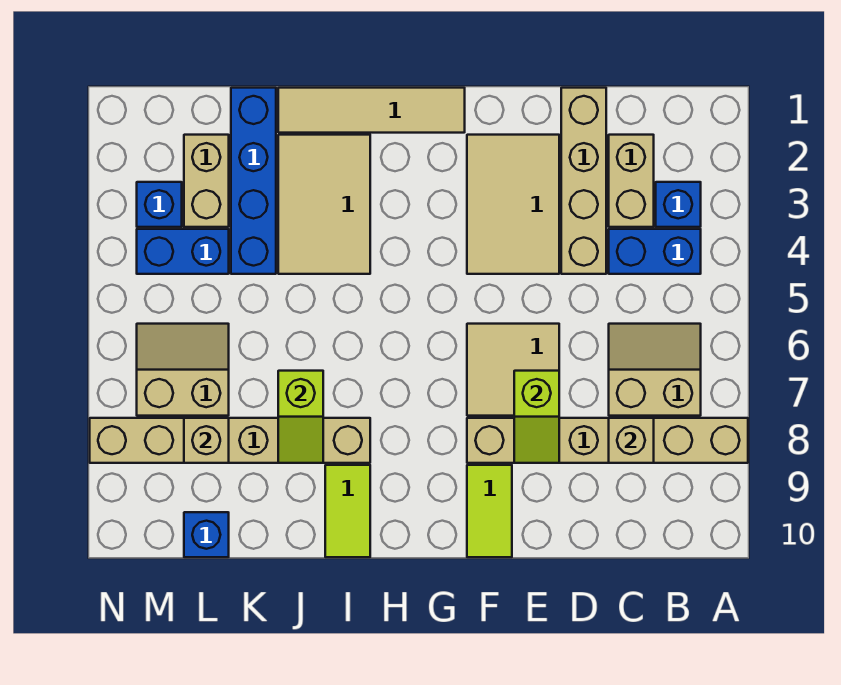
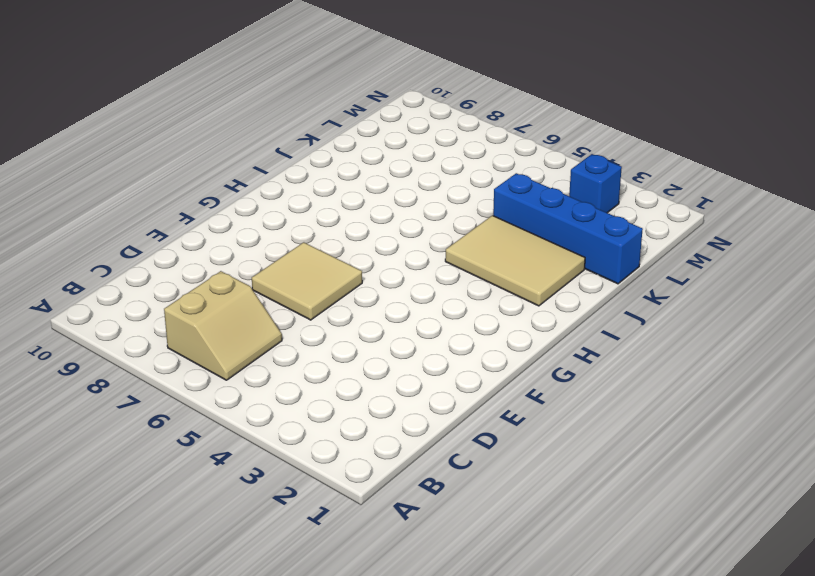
none -> tan 1x6 brick [467,418,748,463]
none -> blue 1x1 brick [656,182,701,227]
none -> blue 1x2 brick [609,229,701,274]

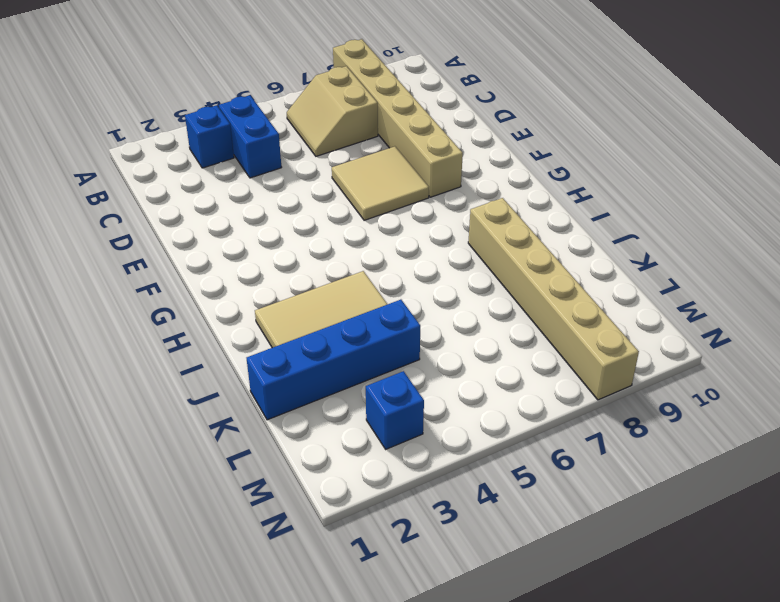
none -> tan 1x2 brick [609,135,654,227]
none -> tan 1x4 brick [561,88,606,274]
none -> tan 2x3 tile [467,135,559,274]

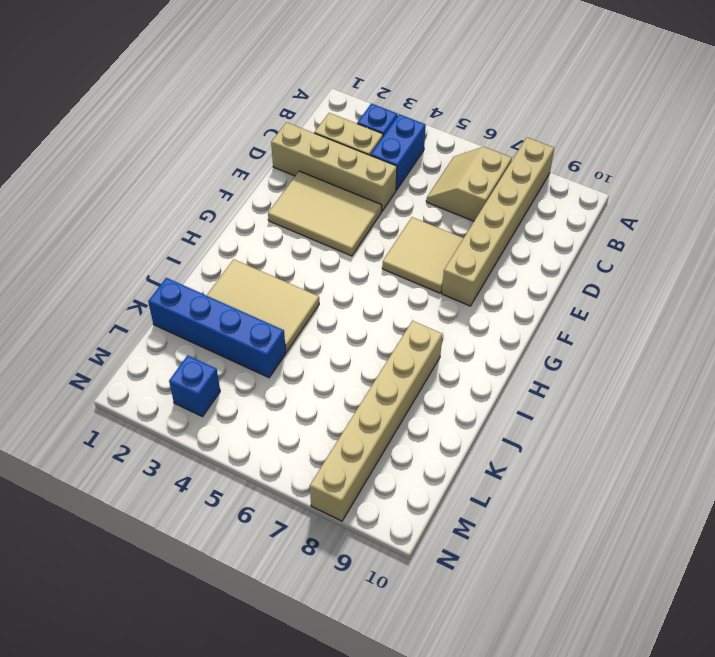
none -> lime 1x2 tile [467,465,512,557]
none -> tan 1x4 tile [278,88,465,133]
none -> lime 1x2 tile [325,465,370,557]

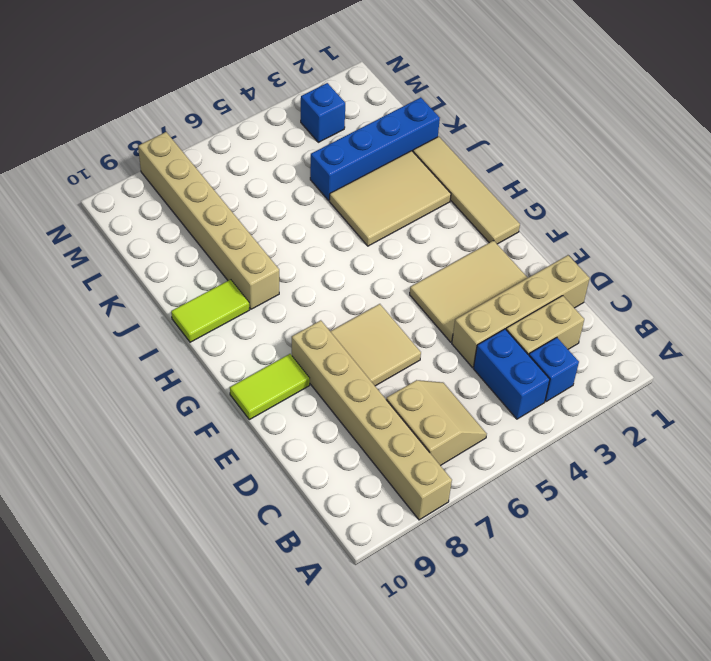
none -> tan 1x2 brick [184,135,229,227]
none -> blue 1x2 brick [137,229,229,274]
none -> tan 2x2 slope [137,324,229,416]

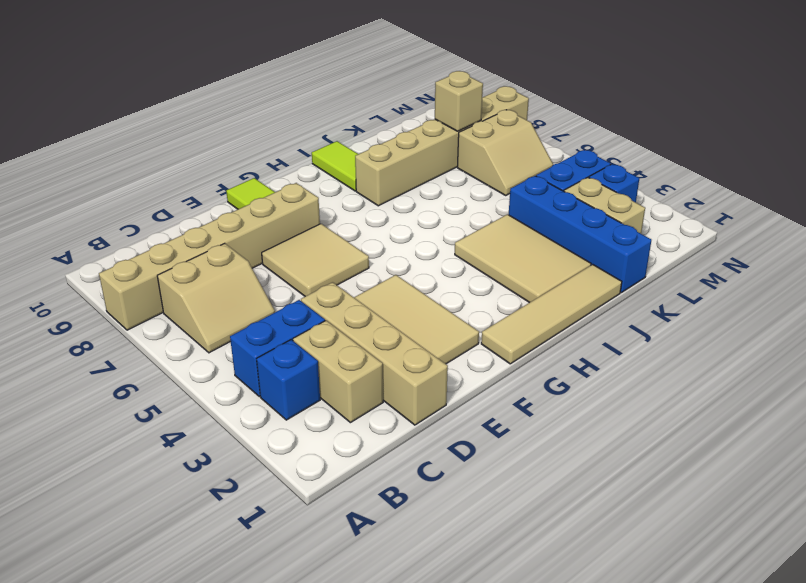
none -> blue 1x1 brick [184,512,229,557]
none -> tan 1x1 brick [609,418,654,463]
none -> lime 1x2 slope [514,371,559,463]

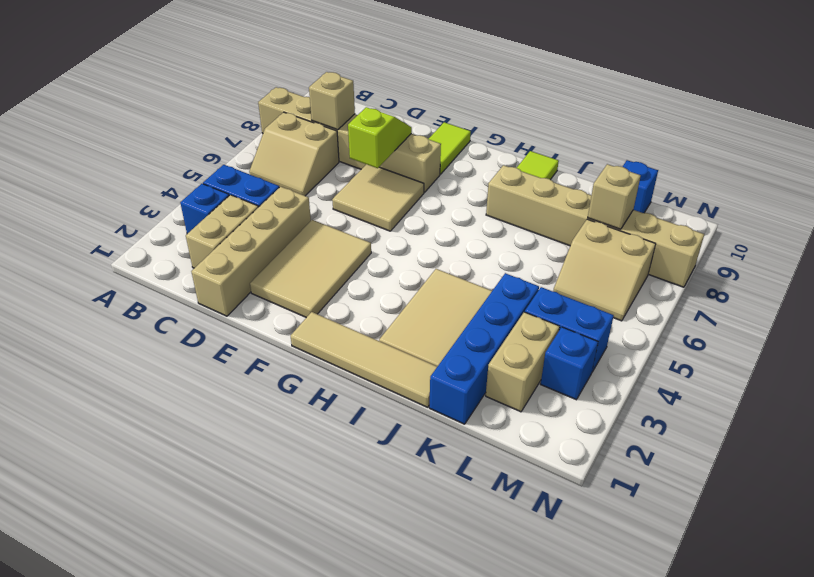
none -> lime 1x2 slope [278,371,323,463]

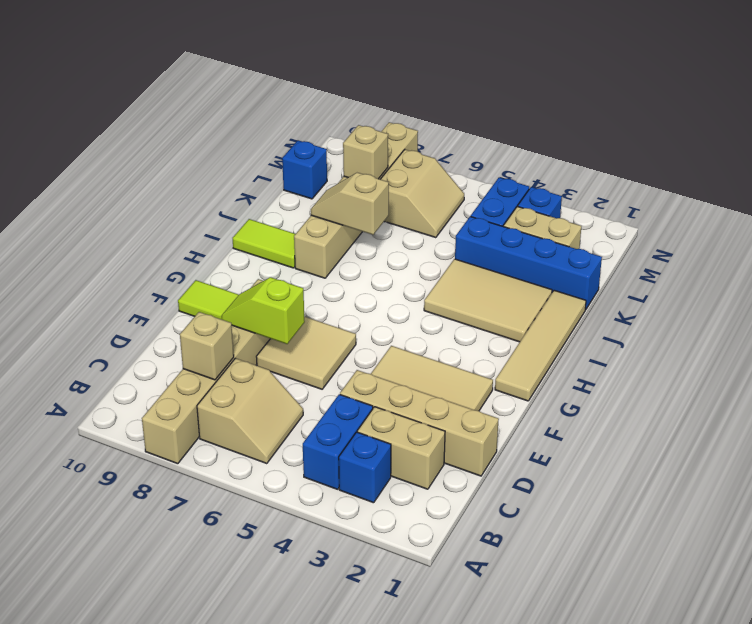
tan 1x2 slope [311,173,389,235] -> lime 1x2 slope [278,371,323,463]

